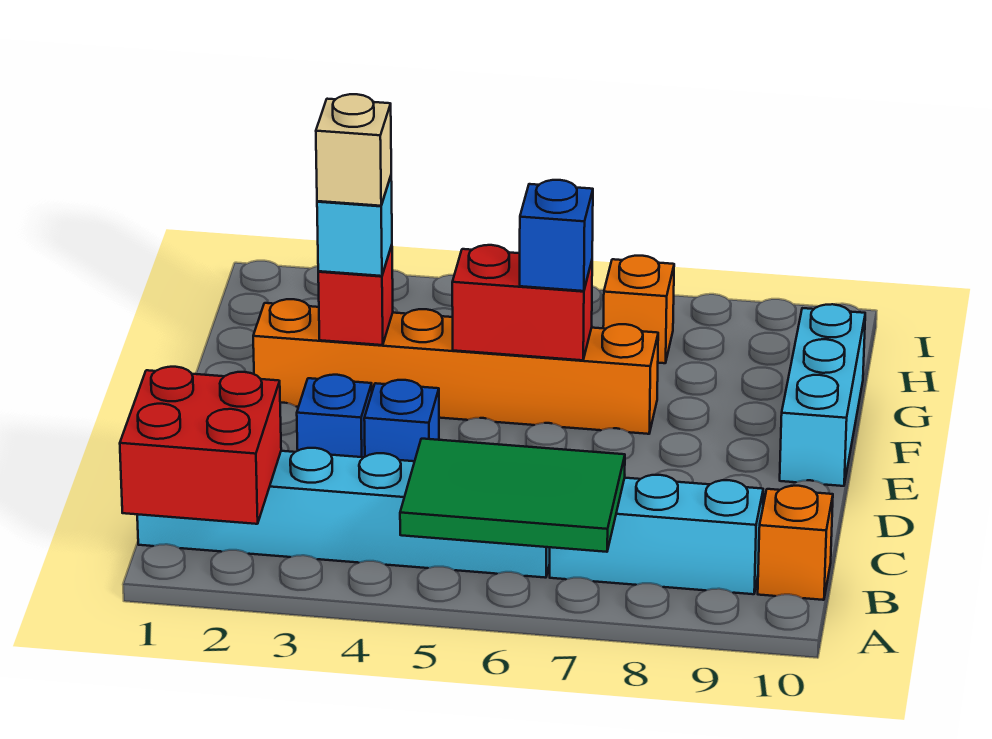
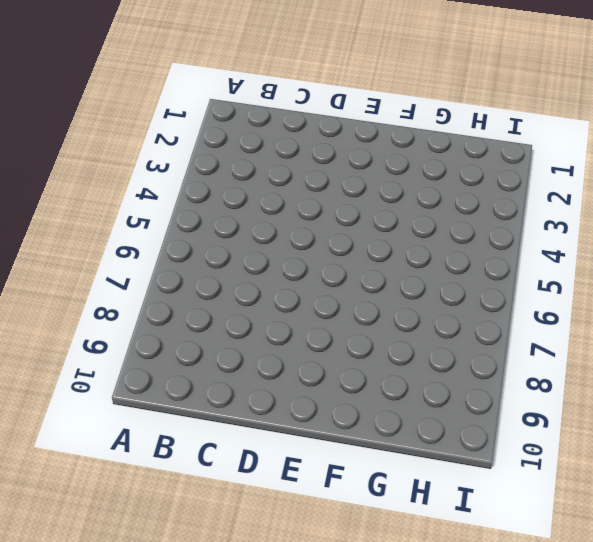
none -> cyan 1x6 brick [137,448,550,578]
none -> cyan 1x3 brick [550,475,763,594]
none -> orange 1x1 brick [758,486,833,600]

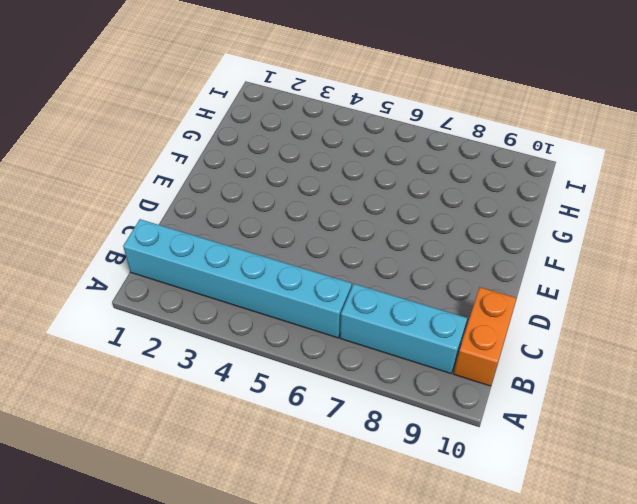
orange 1x2 brick [454,287,517,386] -> orange 1x1 brick [758,486,833,600]
none -> blue 1x1 brick [297,375,372,457]
none -> blue 1x1 brick [364,380,439,461]
none -> cyan 1x3 brick [780,304,865,486]

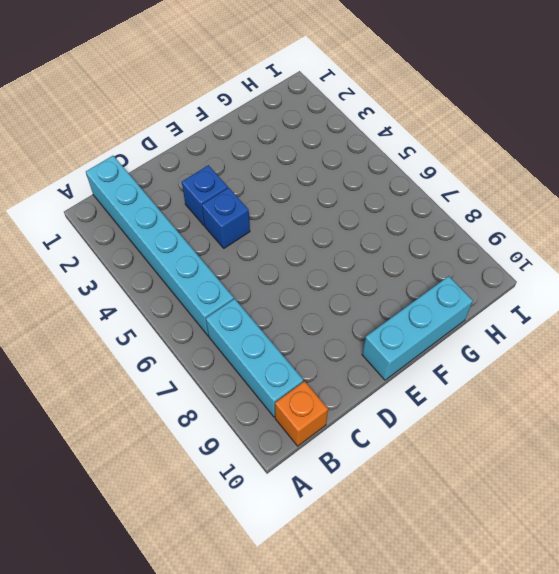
none -> orange 1x6 brick [253,299,658,434]
none -> orange 1x1 brick [603,256,674,363]
none -> red 2x2 brick [120,367,281,524]

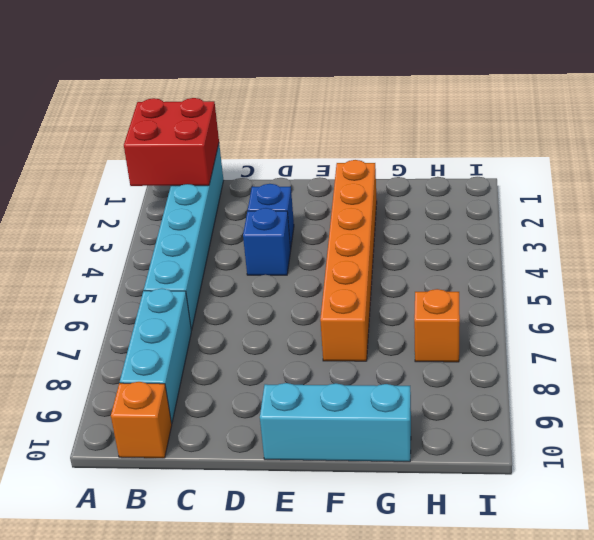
none -> green 2x3 tile [400,439,625,552]
none -> red 1x1 brick [318,245,393,345]
none -> red 1x2 brick [452,245,592,360]

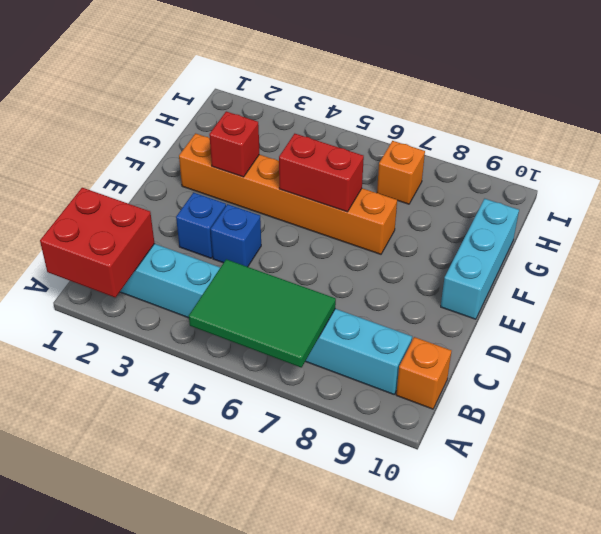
none -> cyan 1x1 brick [317,177,392,276]
none -> blue 1x1 brick [520,180,593,291]
none -> tan 1x1 brick [316,94,391,206]

